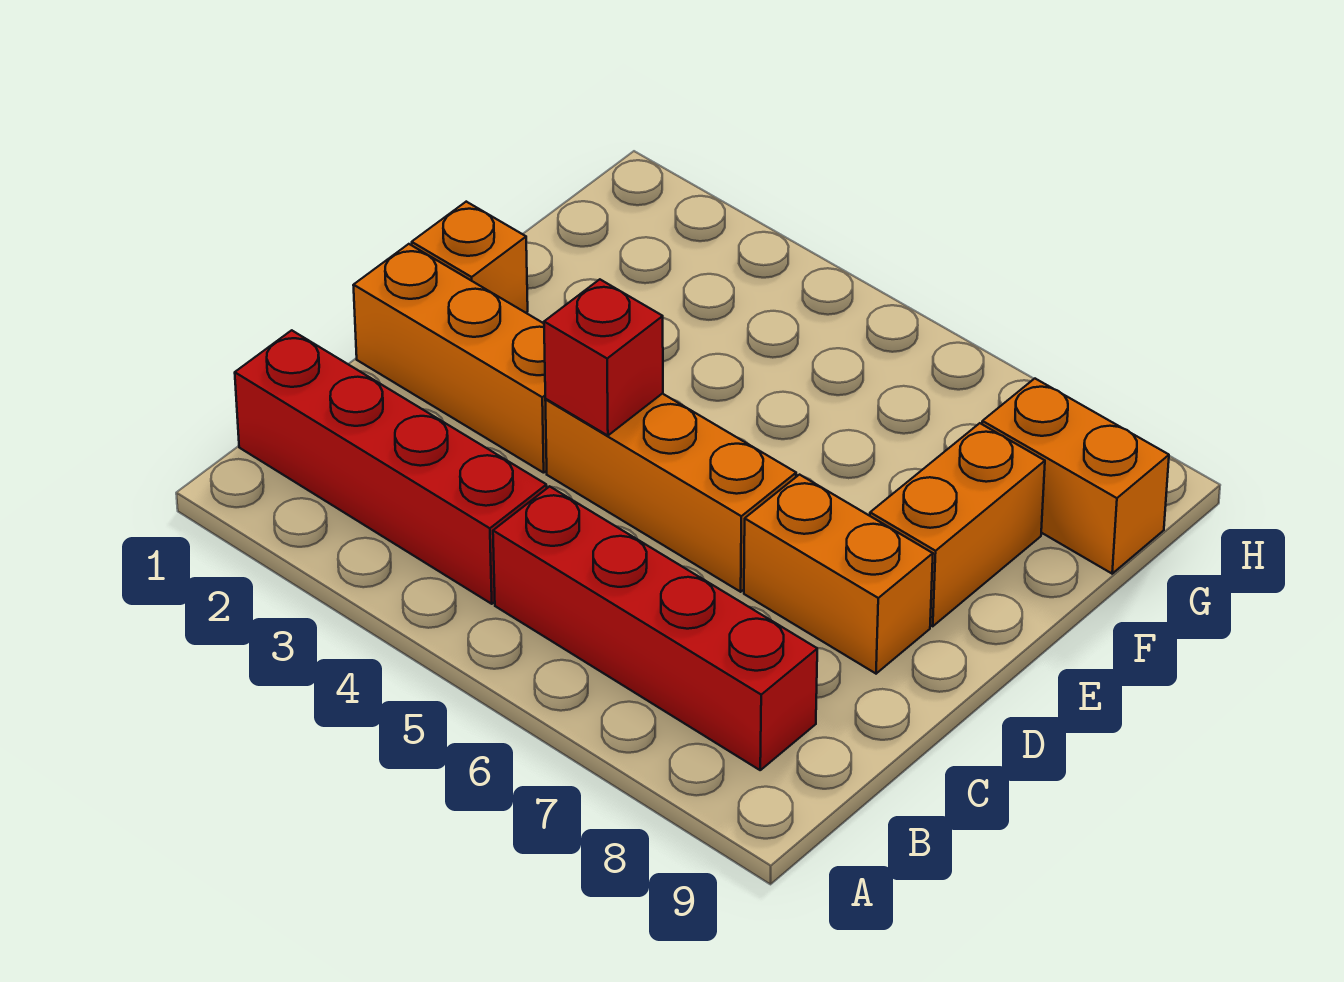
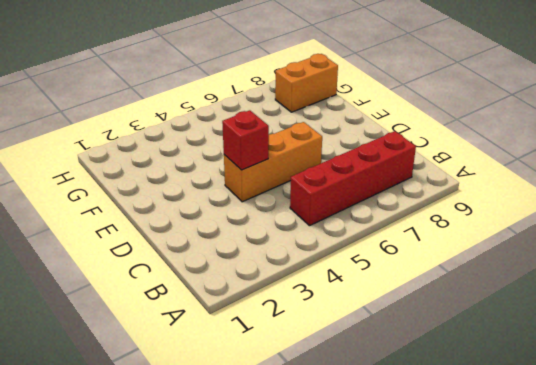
none -> red 1x4 brick [235,330,547,604]
none -> orange 1x3 brick [353,244,547,473]

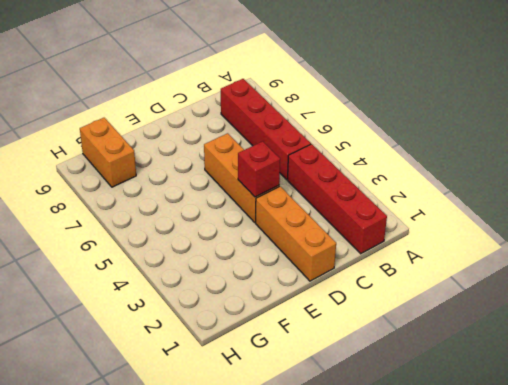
none -> orange 1x2 brick [744,475,933,674]
none -> orange 1x1 brick [412,202,528,313]

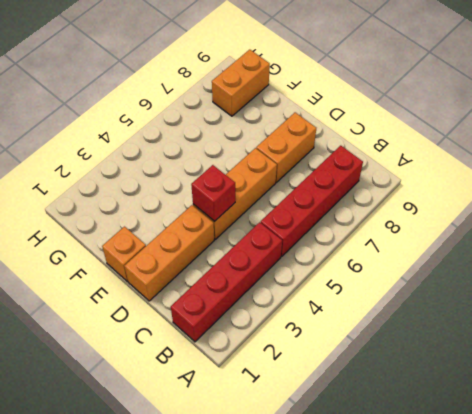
none -> orange 1x2 brick [870,423,1045,626]

